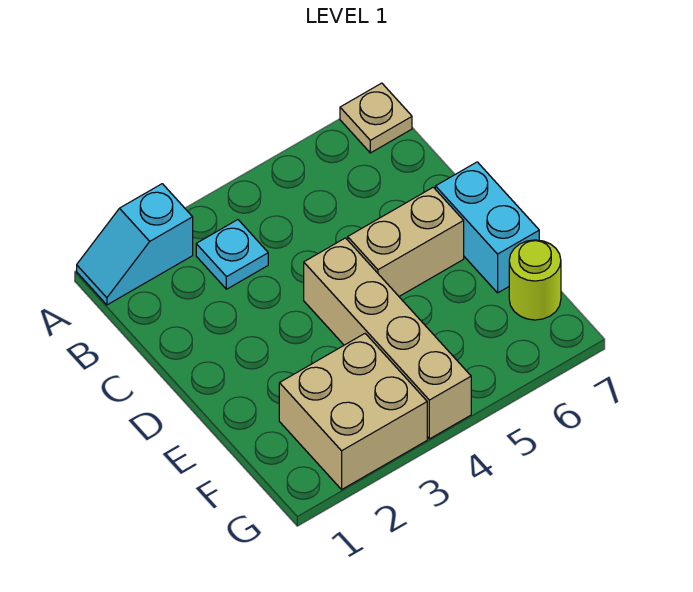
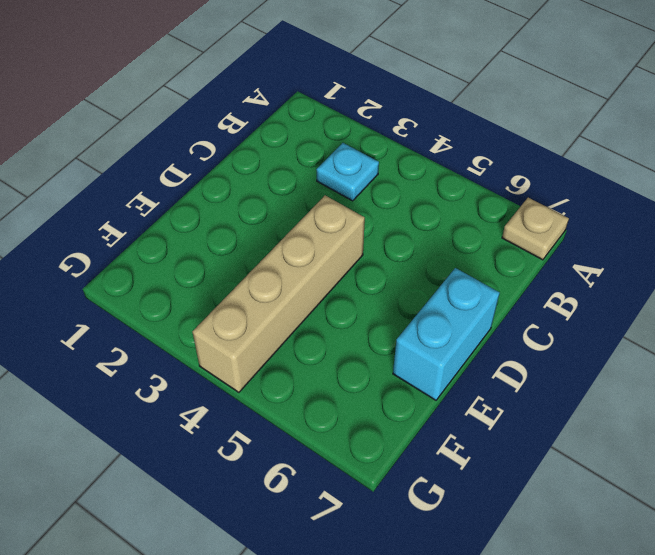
none -> cyan 1x2 slope [77,184,193,305]
none -> tan 1x2 brick [348,187,464,296]

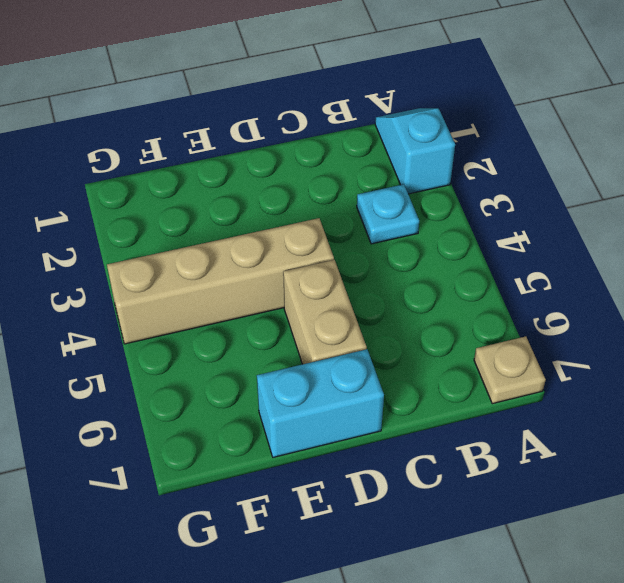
none -> tan 2x2 brick [279,334,427,489]
none -> lime 1x1 round brick [509,240,561,320]

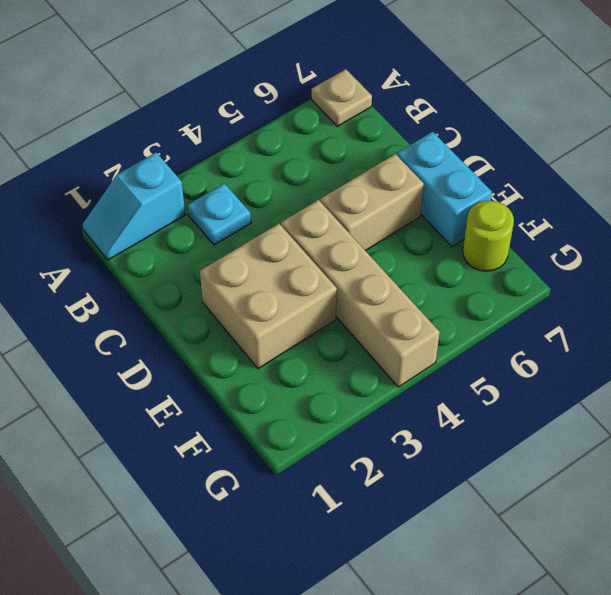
tan 2x2 brick [200,224,337,369] -> tan 2x2 brick moved to [279,334,427,489]

